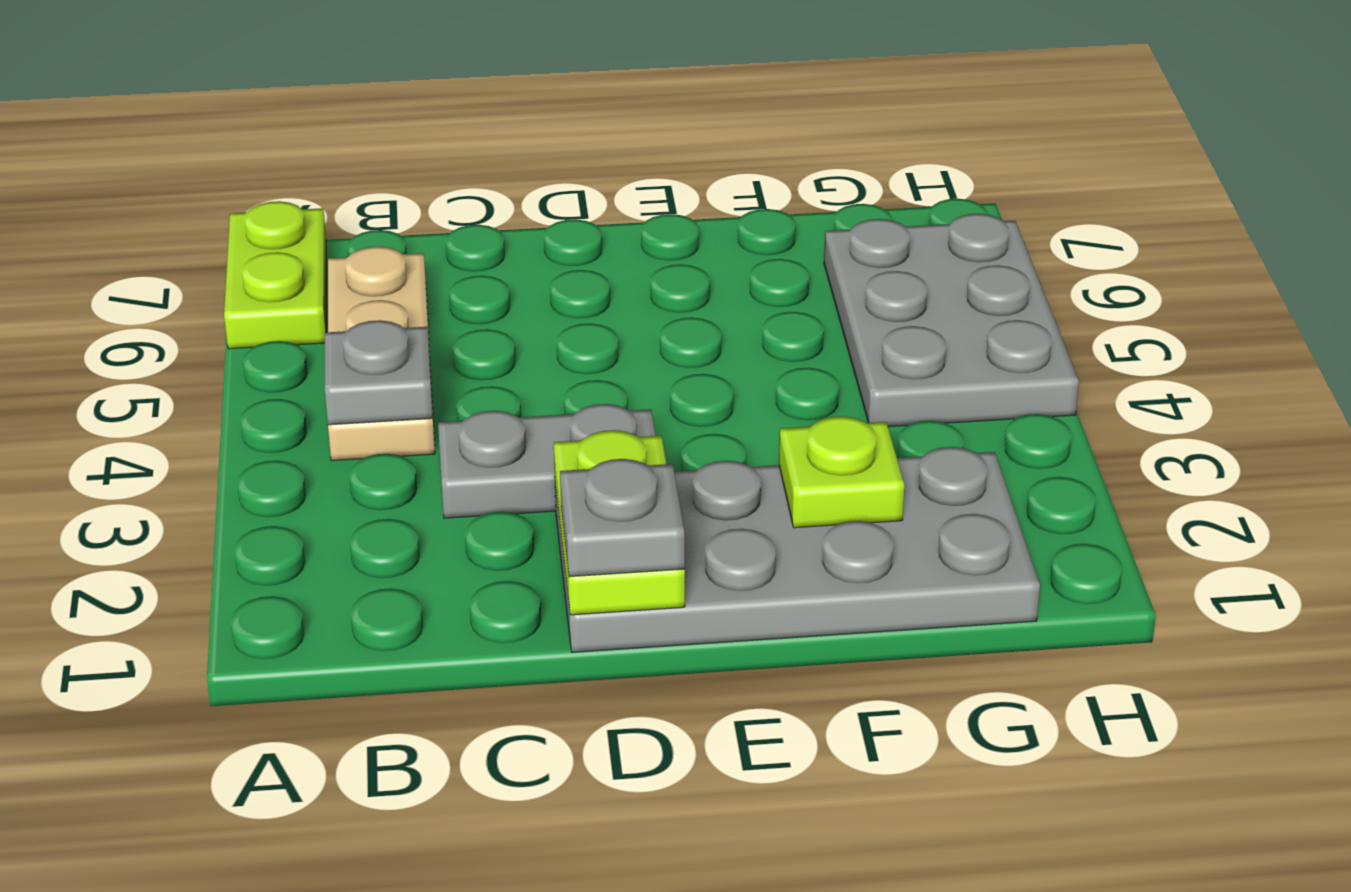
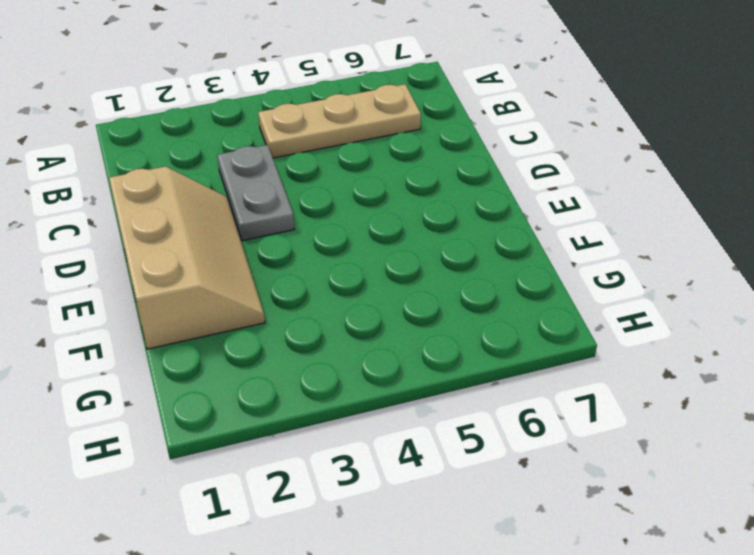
tan 2x3 slope [109,166,265,349] -> grey 2x4 plate [555,447,1040,652]
none -> lime 1x2 plate [224,201,326,349]
none -> grey 2x3 plate [824,214,1079,427]

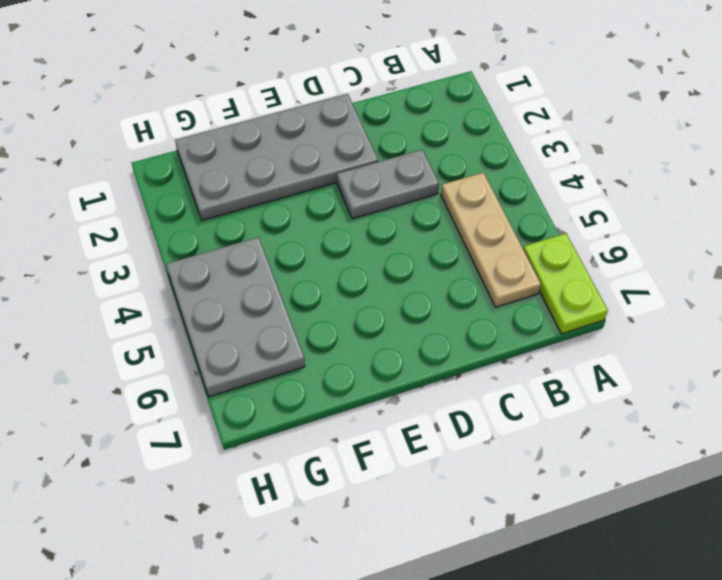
none -> grey 1x1 plate [325,320,433,425]
none -> lime 1x2 plate [554,430,685,615]

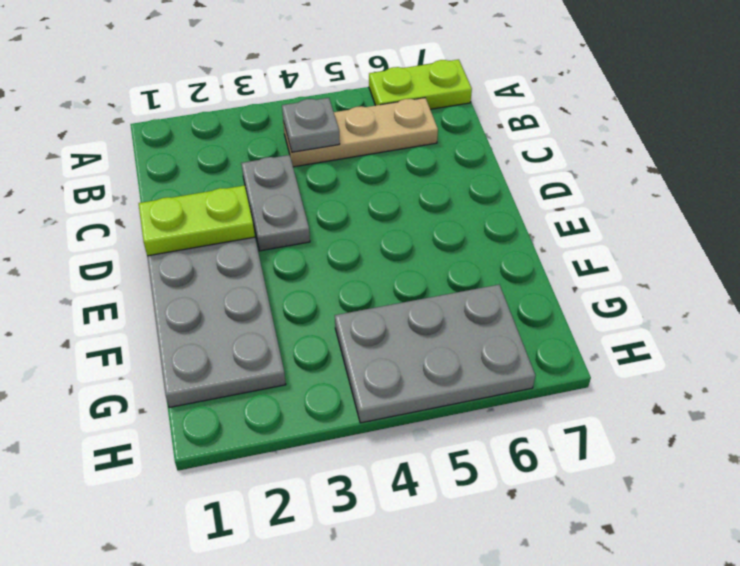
none -> lime 1x1 plate [779,416,904,528]
none -> grey 1x1 plate [560,459,685,577]

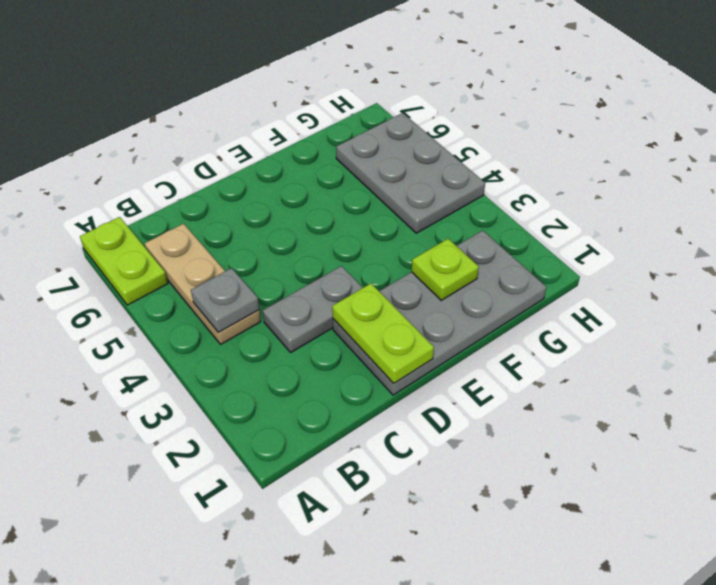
none -> grey 1x1 plate [560,459,685,577]

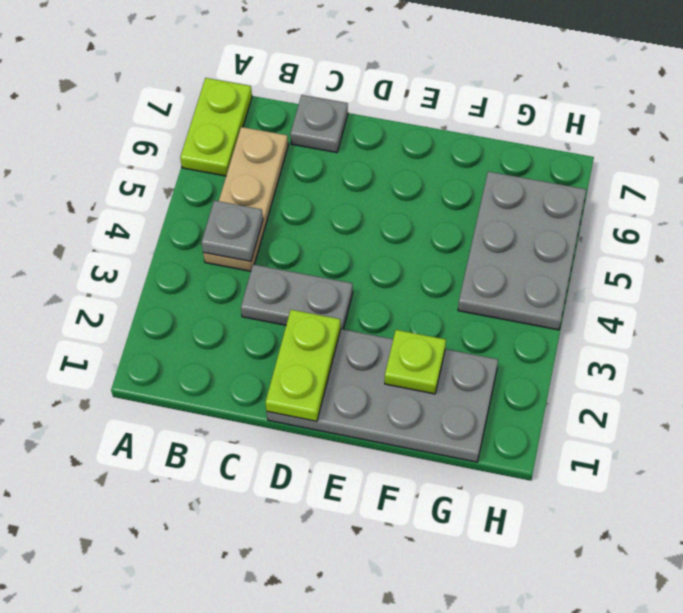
grey 1x1 plate [290,95,348,153] -> grey 1x1 plate moved to [560,459,685,577]

